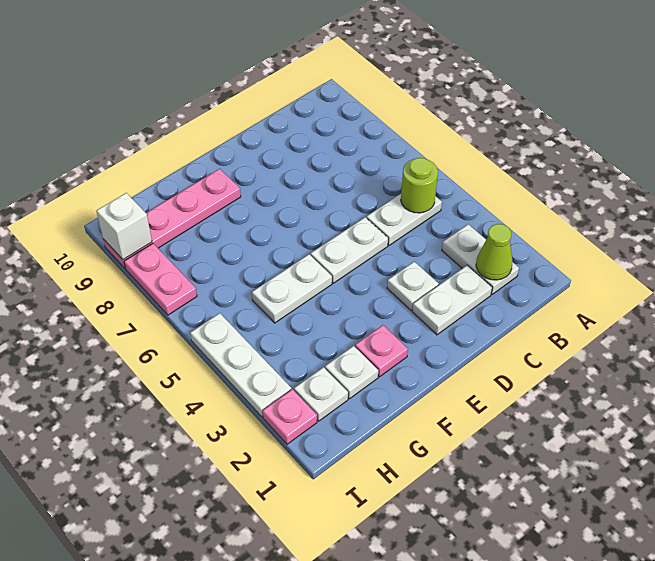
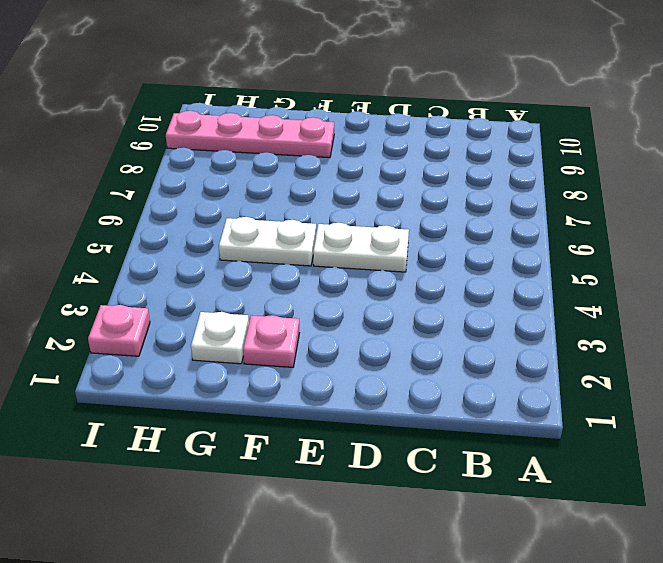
none -> white 1x2 plate [442,224,519,294]
none -> white 1x2 plate [366,194,442,245]
none -> white 1x2 plate [412,265,492,335]

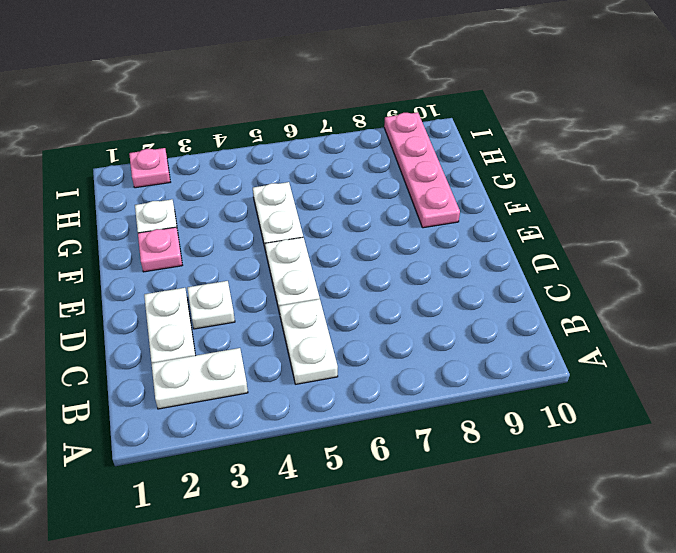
none -> white 1x1 plate [294,367,348,421]
none -> white 1x3 plate [190,313,291,417]
none -> pink 1x2 plate [124,244,197,315]

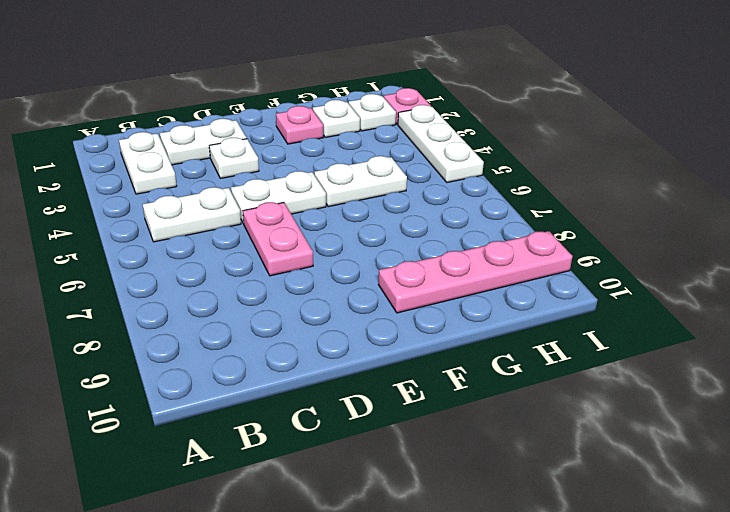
pink 1x2 plate [243,202,313,276] -> pink 1x2 plate moved to [124,244,197,315]
none -> lime 1x1 cone [476,224,512,280]
none -> lime 1x1 round brick [401,158,438,213]
none -> white 1x1 brick [96,193,152,260]

